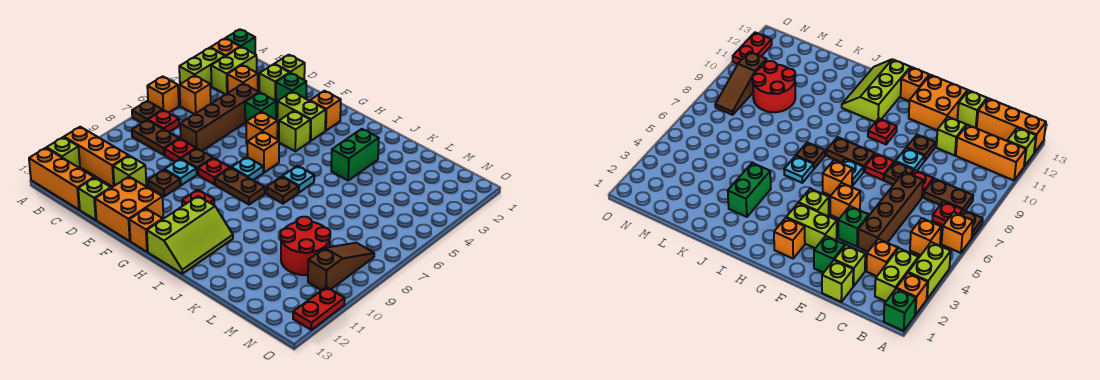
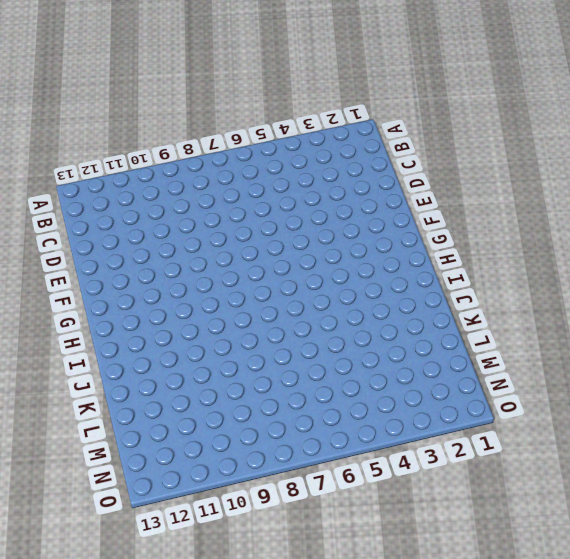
none -> green 1x1 brick [226,29,255,54]
none -> orange 1x1 brick [210,38,240,56]
none -> lime 1x2 brick [179,48,225,87]
none -> orange 1x1 brick [147,76,179,112]

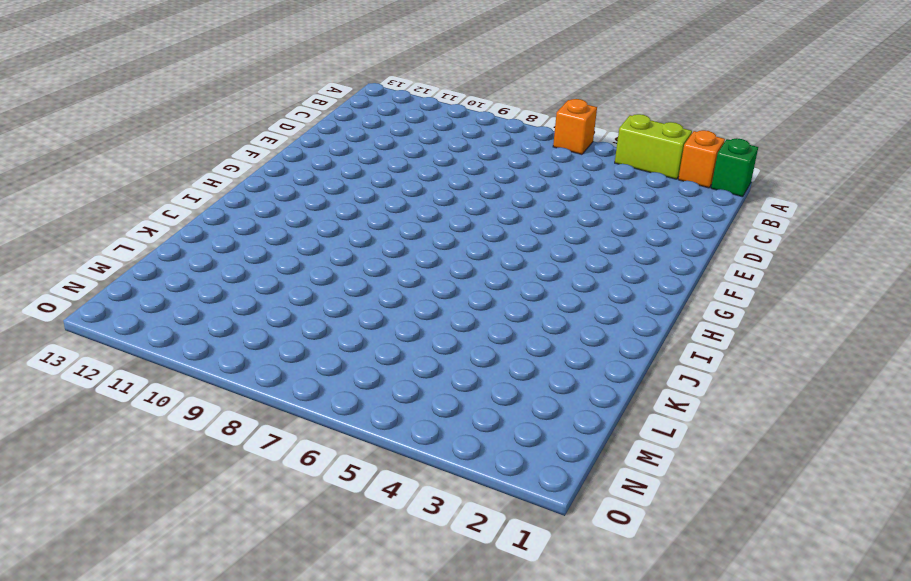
none -> brown 1x1 plate [132,101,162,123]
none -> orange 1x3 brick [64,127,129,187]
none -> lime 1x1 brick [47,137,80,168]
none -> orange 1x3 brick [29,148,94,210]

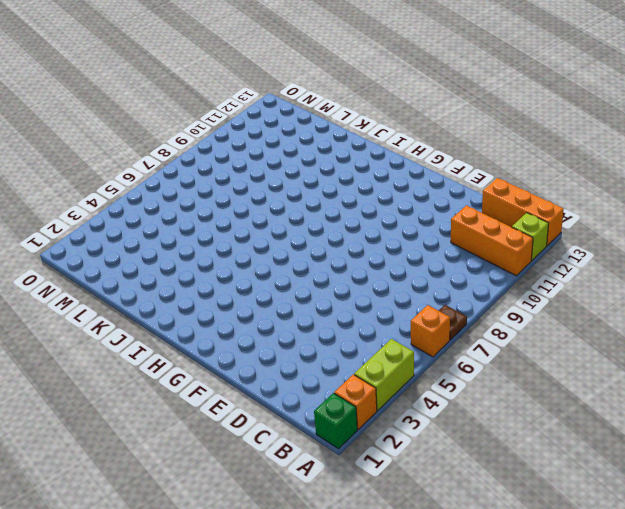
none -> lime 1x2 brick [211,47,257,95]
none -> orange 1x1 brick [180,76,211,114]
none -> red 1x1 plate [148,110,179,132]
none -> brown 1x2 plate [132,120,179,155]

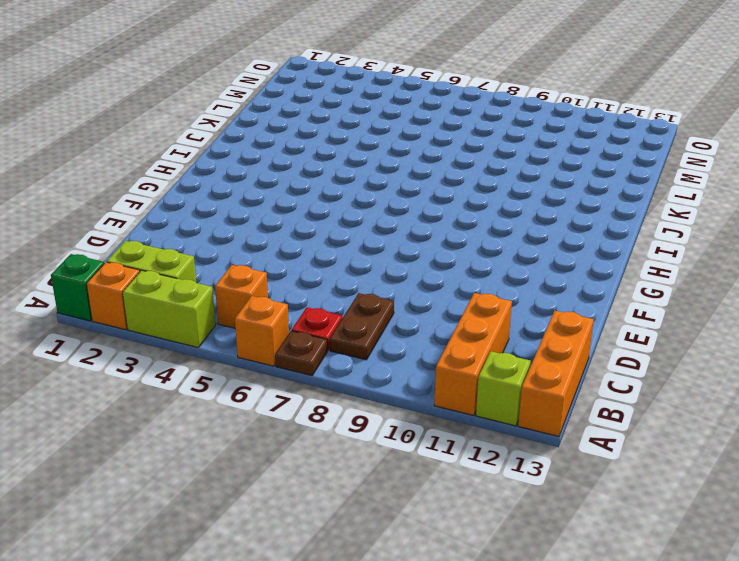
none -> orange 1x1 brick [227,65,258,93]
none -> lime 1x1 brick [275,55,305,80]
none -> lime 1x1 brick [259,64,289,101]
none -> brown 1x4 brick [180,84,259,151]

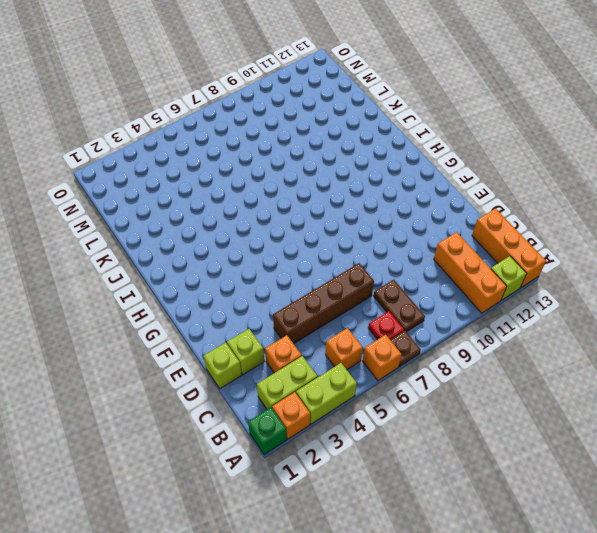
none -> red 1x1 plate [164,139,196,162]
none -> lime 1x1 brick [113,156,147,187]
none -> lime 1x1 brick [78,178,111,220]
none -> green 1x1 brick [276,73,306,105]

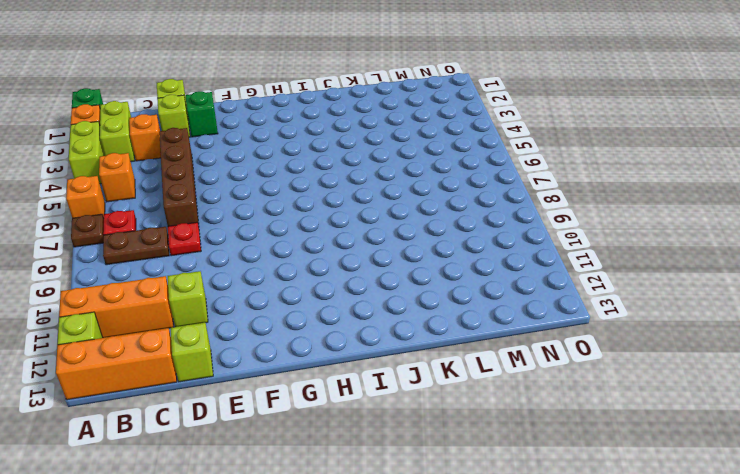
none -> green 1x1 brick [245,93,276,124]
none -> brown 1x1 plate [181,148,213,175]
none -> cyan 1x1 plate [165,159,197,185]
none -> brown 1x1 plate [148,170,180,196]

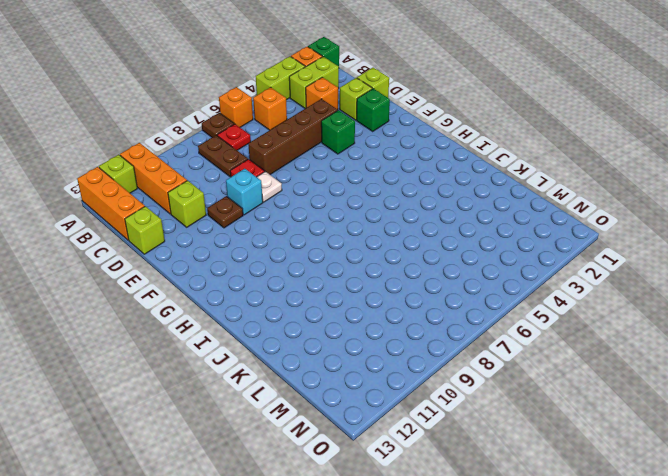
white 1x1 plate [257,172,282,202] -> brown 1x1 plate [181,148,213,175]
cyan 1x1 brick [226,169,263,215] -> cyan 1x1 plate [165,159,197,185]
none -> orange 2x2 brick [95,177,164,241]
none -> lime 1x2 brick [277,92,326,141]
none -> orange 1x1 brick [246,112,278,143]
none -> red 1x1 plate [198,158,230,184]

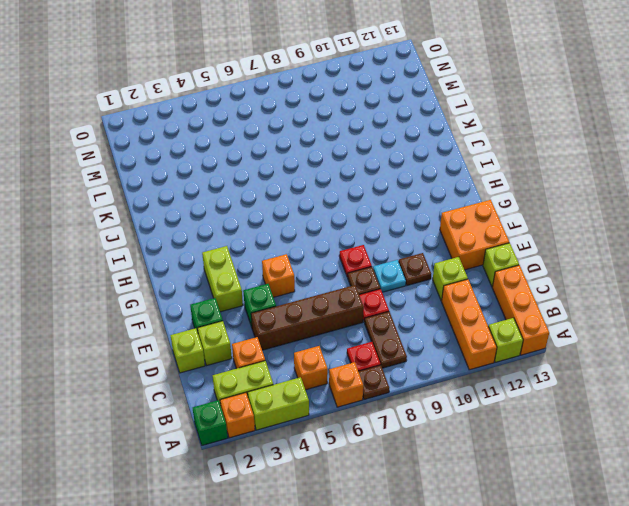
none -> orange 1x1 brick [310,91,341,131]
none -> lime 1x1 brick [279,111,310,151]
none -> orange 1x1 brick [247,132,279,173]
none -> cyan 1x1 plate [231,157,263,180]

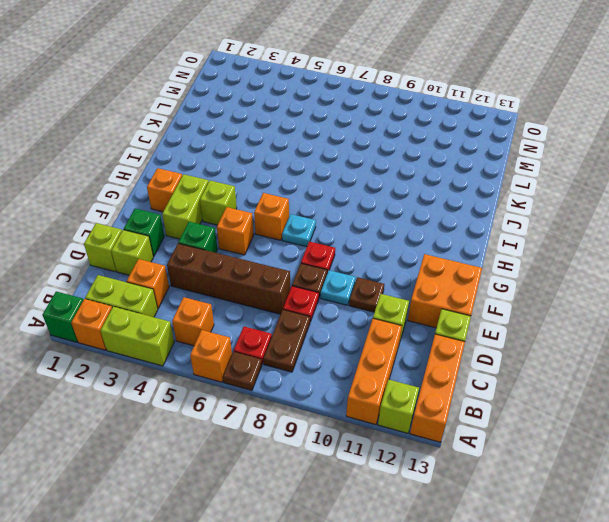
none -> brown 1x2 plate [215,168,265,205]
none -> red 1x1 plate [182,190,214,206]
none -> orange 1x1 brick [129,209,163,252]
none -> lime 2x3 slope [147,196,233,274]

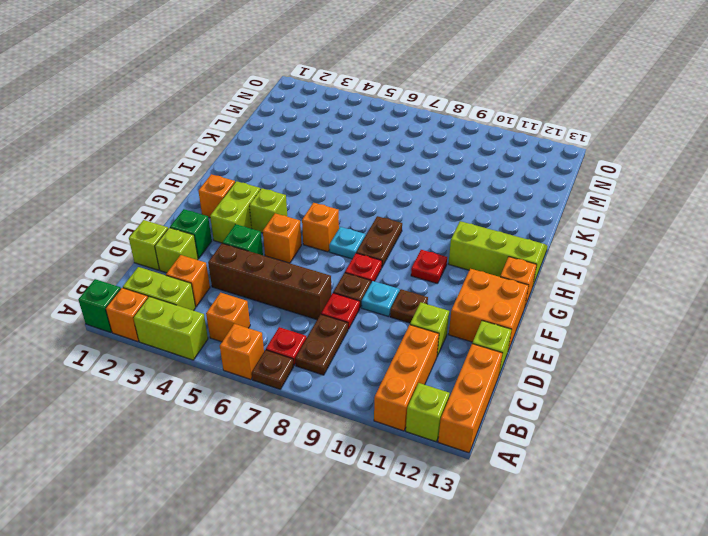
none -> cyan 1x1 plate [282,166,314,192]
none -> brown 1x1 plate [266,177,298,204]
none -> green 1x2 brick [331,129,379,180]
none -> red 2x2 round brick [280,217,330,275]

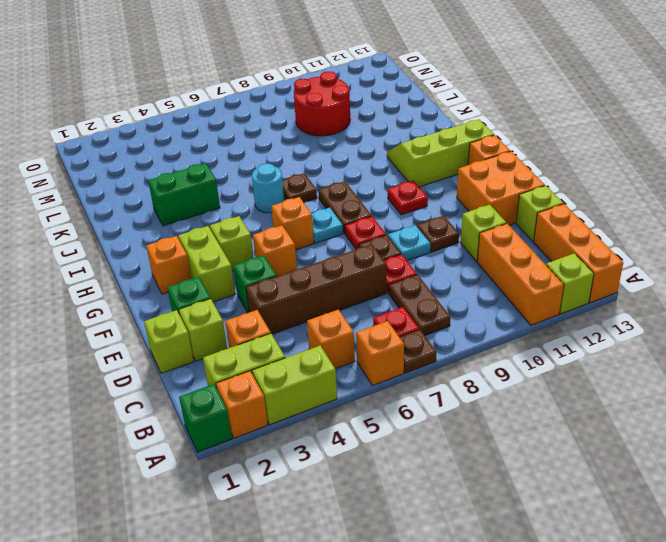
cyan 1x1 round brick [252,163,284,213] -> cyan 1x1 plate [282,166,314,192]
none -> brown 1x3 slope [308,243,374,290]
none -> red 1x2 plate [293,287,345,330]

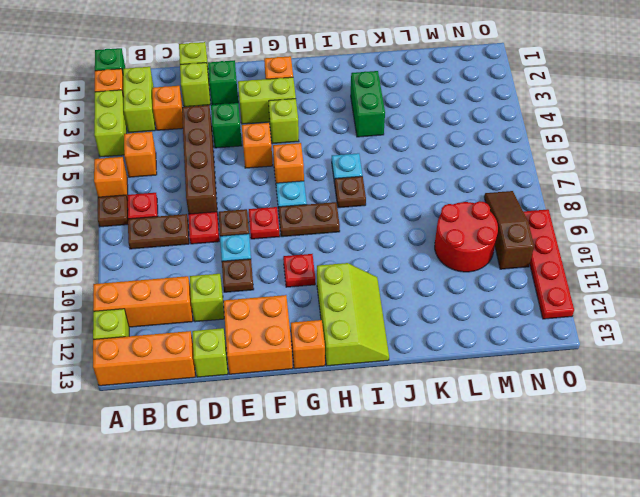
red 1x4 plate [523,209,574,319] -> red 1x2 plate [293,287,345,330]

